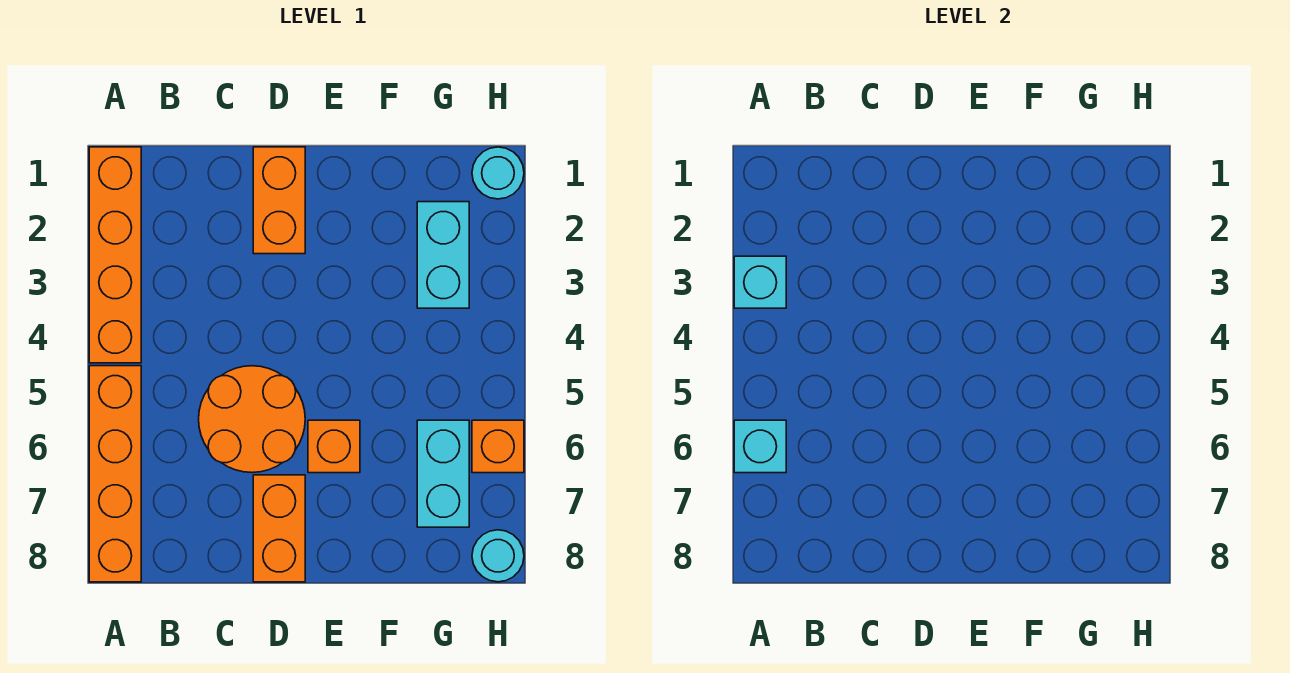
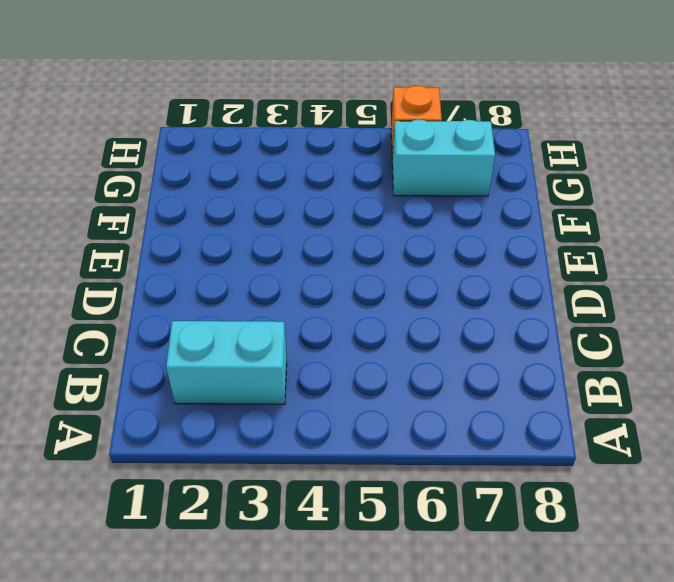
cyan 1x2 brick [166,321,287,404] -> cyan 1x2 brick moved to [417,202,469,308]
none -> orange 1x4 brick [89,147,141,363]
none -> orange 1x4 brick [89,366,141,582]
none -> orange 2x2 round brick [199,366,305,473]

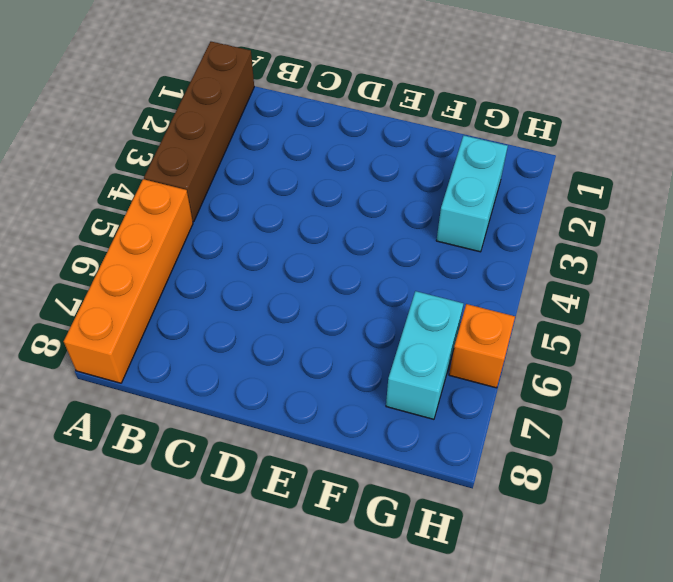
brown 1x4 brick [144,42,254,222] -> orange 1x4 brick [89,147,141,363]
none -> orange 2x2 round brick [199,366,305,473]
none -> orange 1x2 brick [253,147,305,254]
none -> orange 1x2 brick [253,475,305,582]

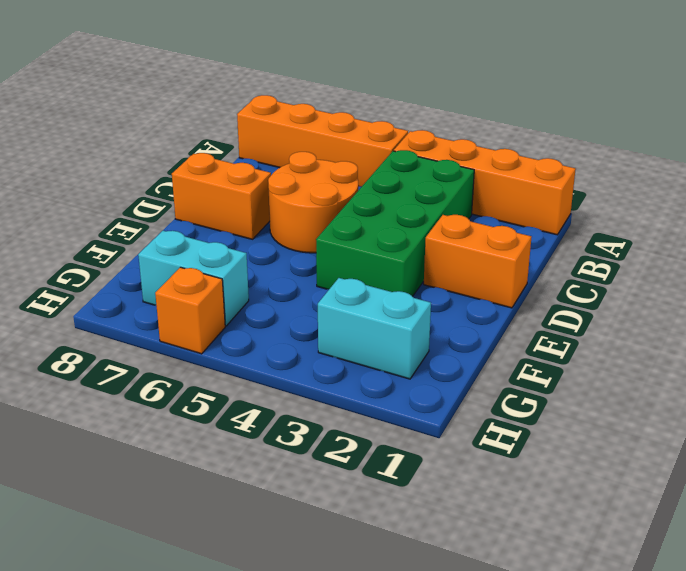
green 2x4 brick [316,150,474,296] -> none
none -> orange 1x1 brick [308,420,360,473]
none -> cyan 1x1 round brick [472,147,524,199]
none -> cyan 1x1 round brick [472,530,524,582]

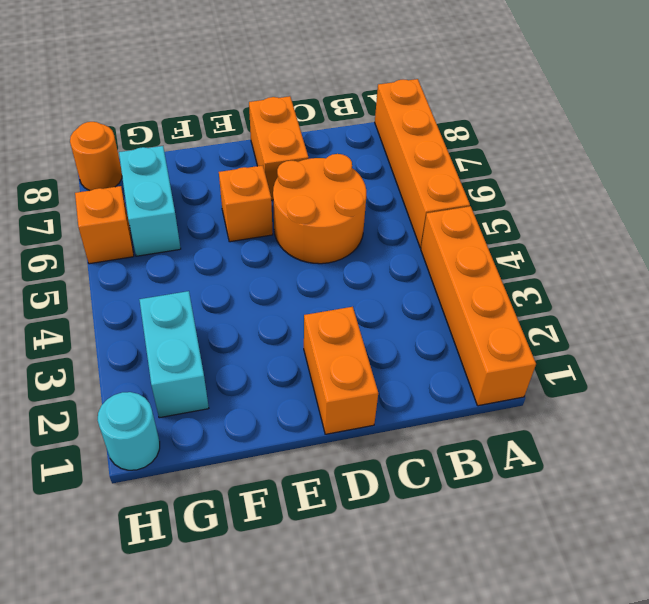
orange 1x1 round brick [70,122,122,191] -> cyan 1x1 round brick [472,530,524,582]
none -> cyan 1x1 brick [734,256,786,308]
none -> cyan 1x1 brick [734,420,786,473]

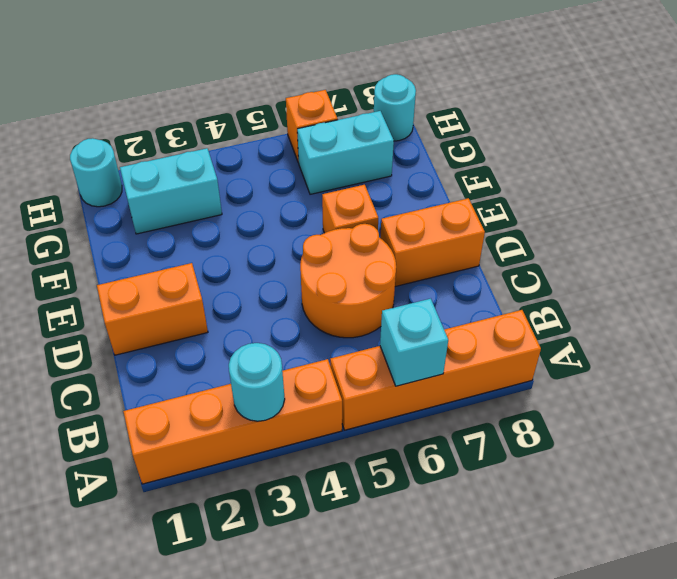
cyan 1x1 round brick [229,343,285,421] -> cyan 1x1 brick [734,256,786,308]

